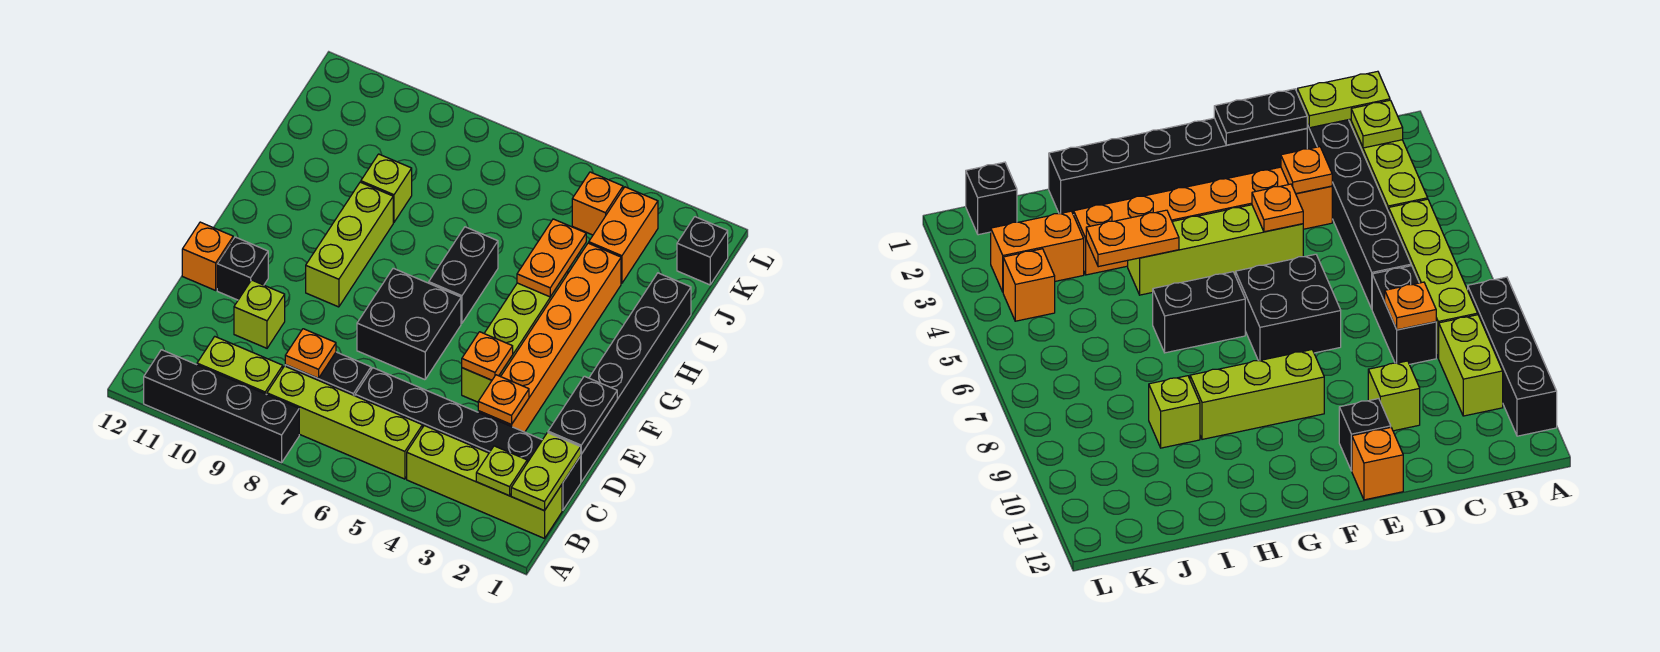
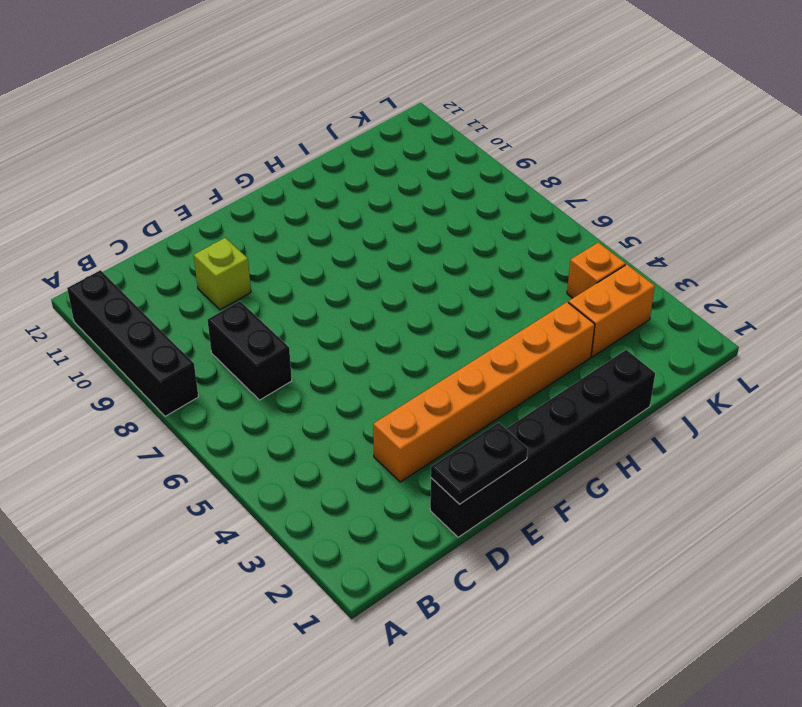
none -> lime 1x4 brick [407,426,562,538]
none -> lime 1x4 brick [267,366,422,479]
none -> lime 1x2 brick [197,337,283,394]

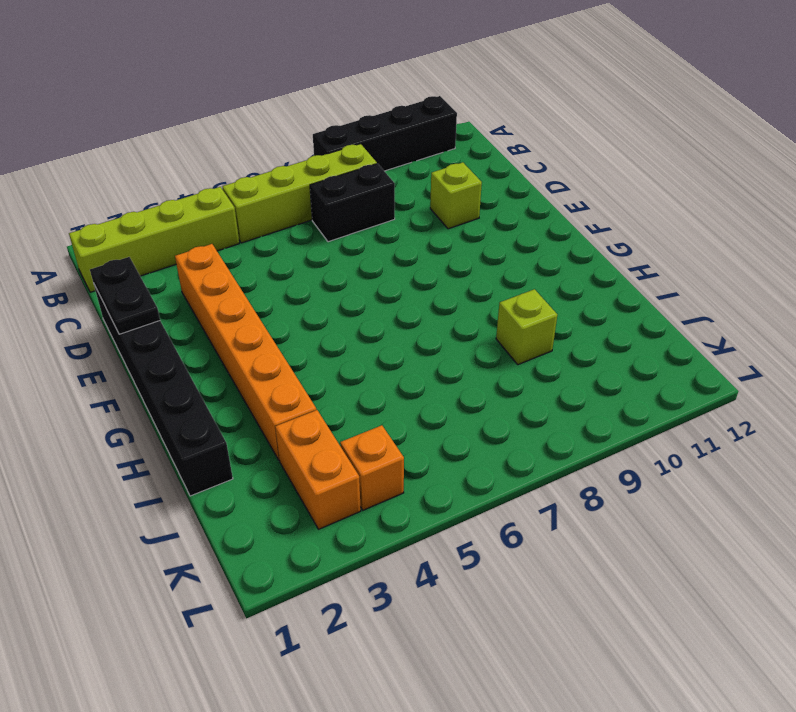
none -> lime 1x2 brick [197,337,283,394]
none -> black 1x6 brick [355,368,581,510]
none -> lime 1x4 brick [462,271,568,402]

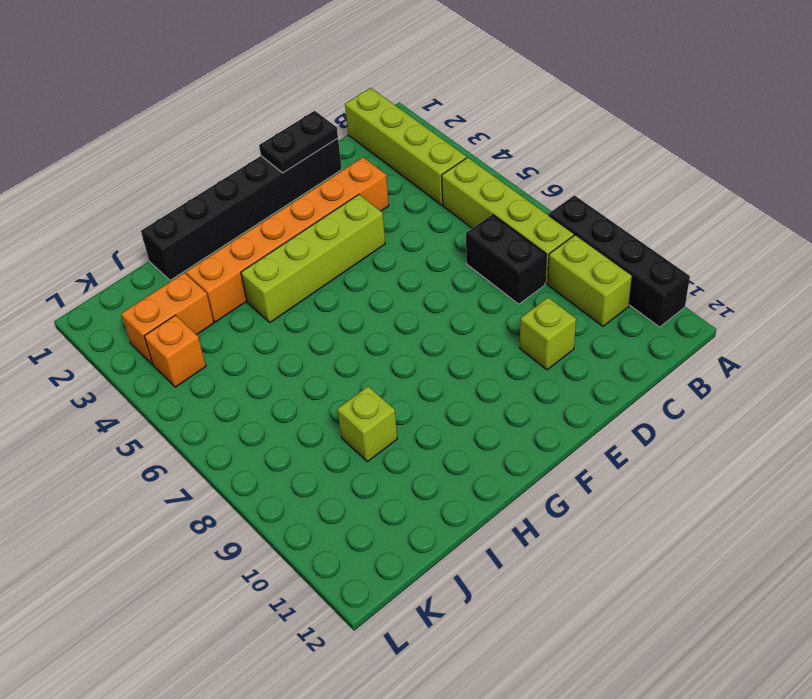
none -> black 1x6 brick [355,368,581,510]
none -> black 2x2 brick [357,268,461,380]
none -> black 1x1 brick [217,237,268,300]

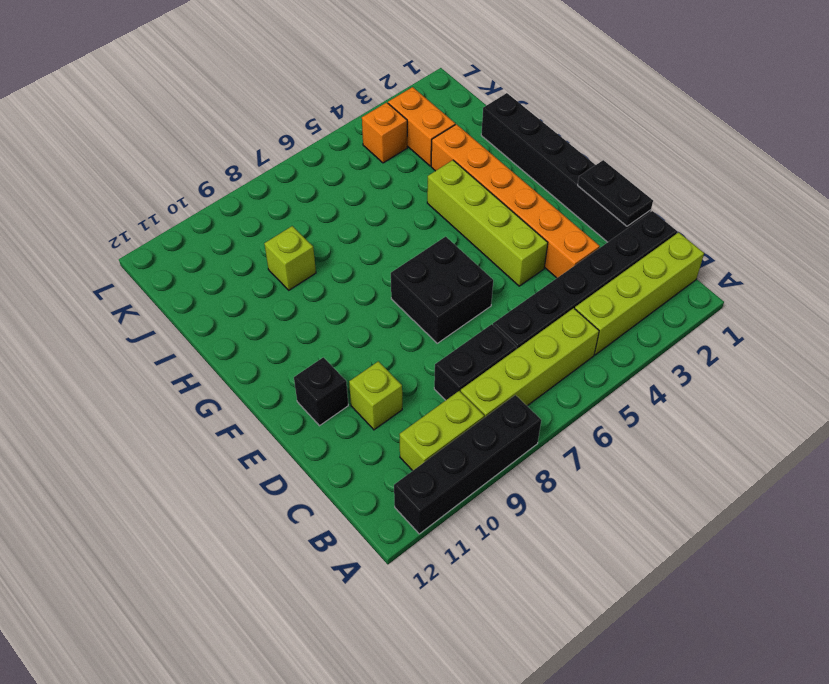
none -> orange 1x1 brick [182,222,233,290]
none -> lime 1x3 brick [306,182,393,307]
none -> black 1x2 brick [429,227,498,323]

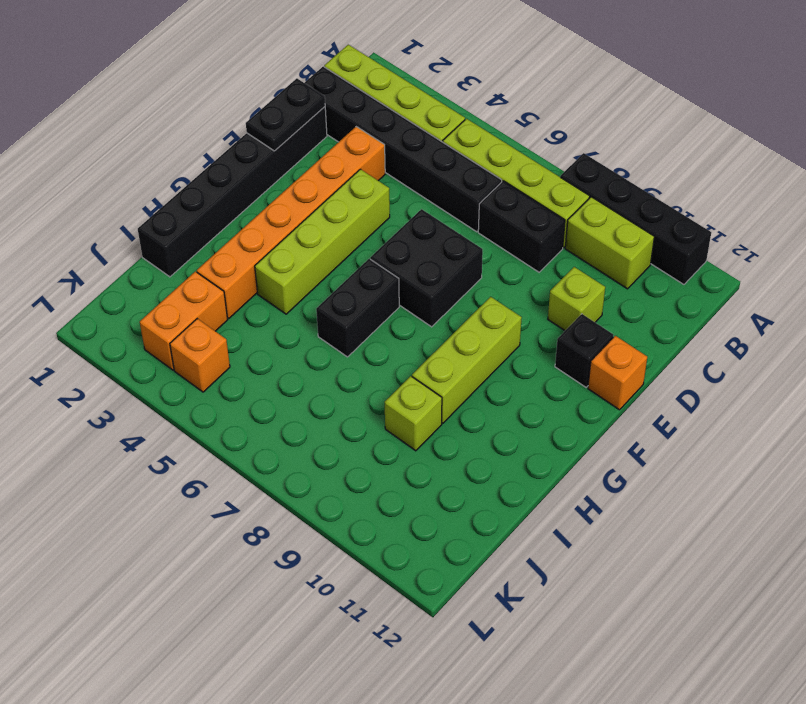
none -> black 1x1 brick [677,217,728,285]
none -> lime 1x2 plate [511,433,581,511]
none -> lime 1x1 plate [476,446,527,496]

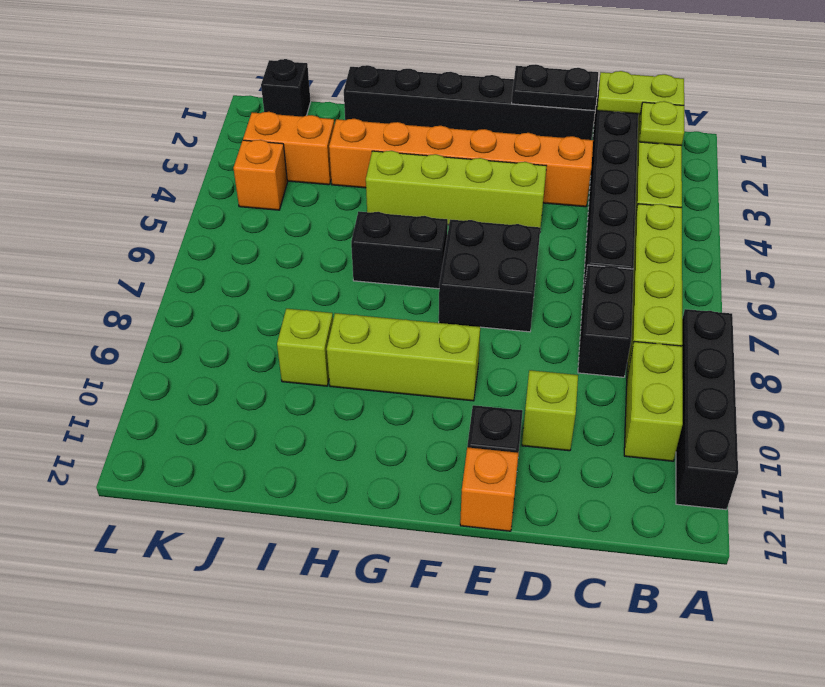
none -> orange 1x1 plate [285,329,336,378]
none -> orange 1x1 plate [478,375,529,425]
none -> orange 1x1 plate [462,332,513,380]

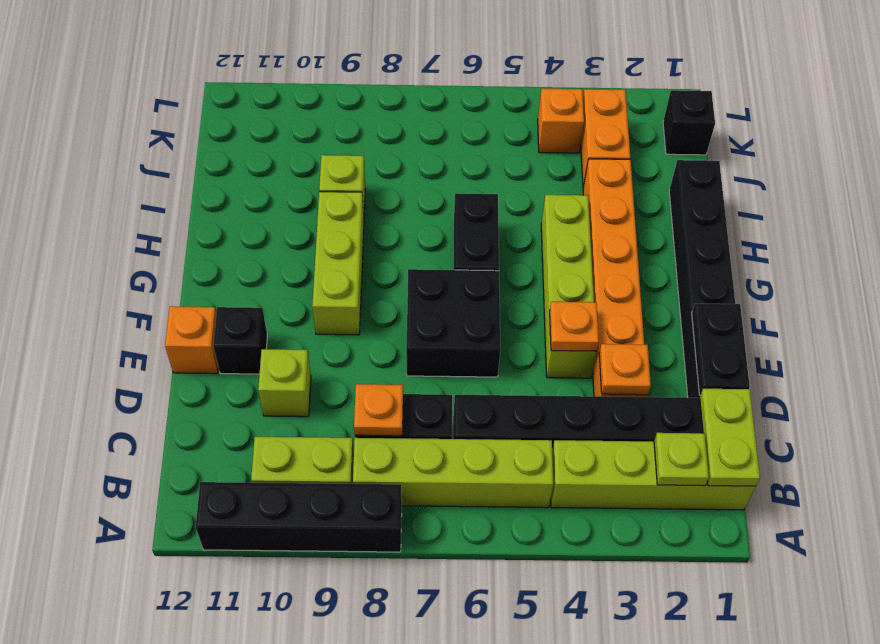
none -> orange 1x2 plate [517,219,586,297]

